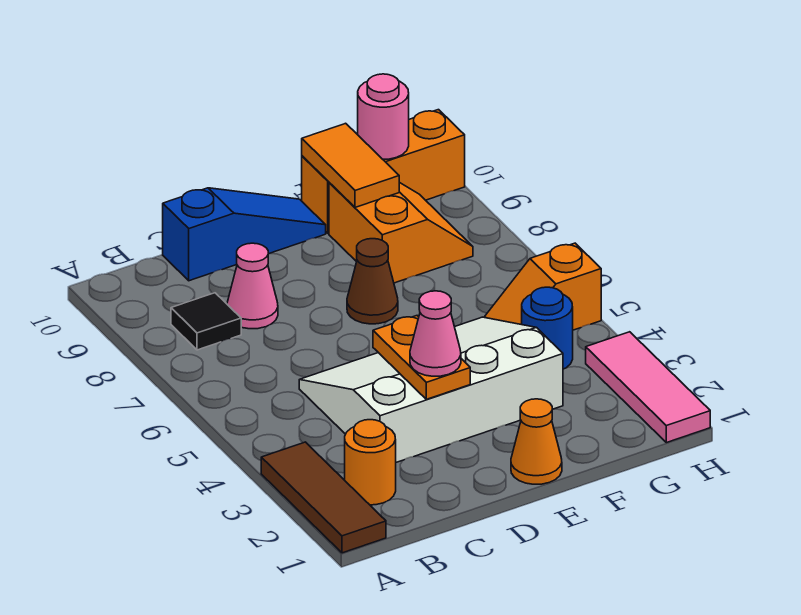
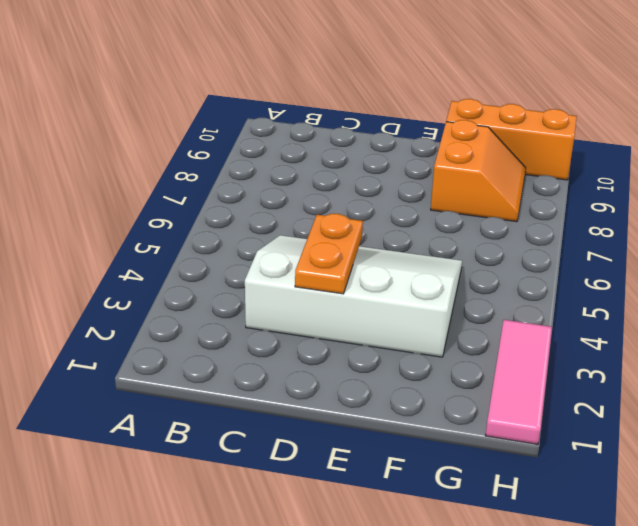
none -> brown 1x3 tile [261,442,386,553]
none -> orange 1x1 round brick [345,420,396,505]
none -> black 1x1 tile [171,293,241,350]

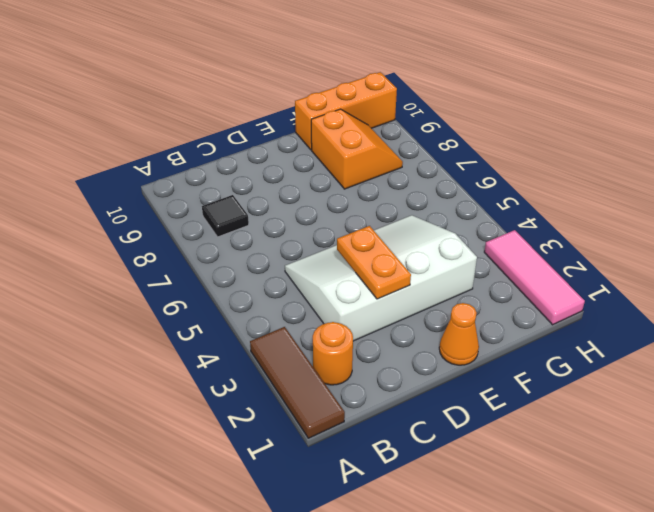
none -> pink 1x1 cone [227,243,278,329]
none -> blue 1x3 slope [163,188,326,281]
none -> brown 1x1 cone [347,239,398,324]

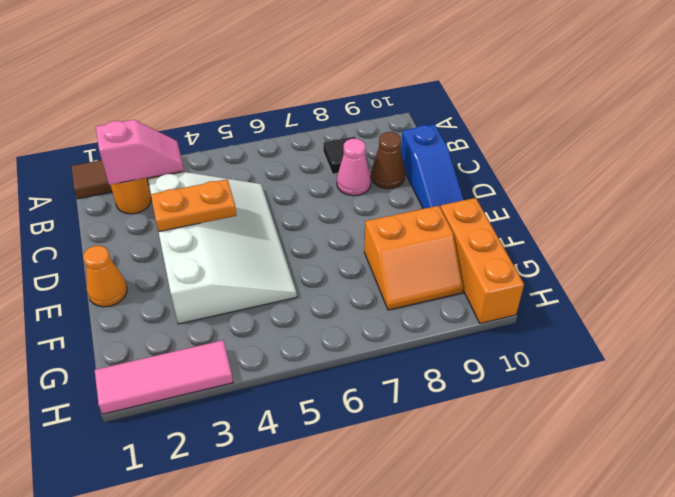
pink 1x2 slope [96,120,184,185] -> none
brown 1x1 cone [371,132,405,189] -> brown 1x1 cone moved to [347,239,398,324]
none -> blue 1x1 round brick [522,287,573,369]
none -> orange 1x2 slope [485,243,601,330]
none -> orange 1x2 tile [302,123,399,207]

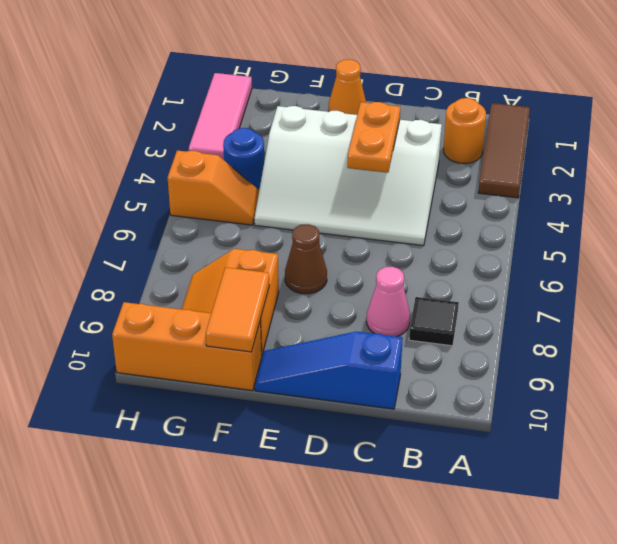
none -> pink 1x1 round brick [358,74,409,159]
none -> pink 1x1 cone [410,291,461,376]

